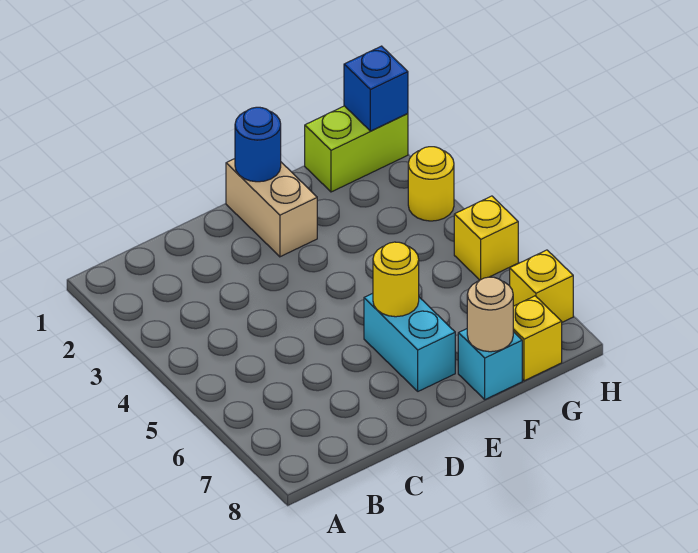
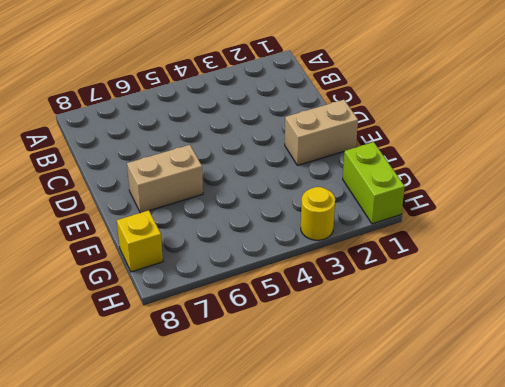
tan 1x2 brick [127,145,203,213] -> cyan 1x2 brick [364,293,455,391]
none -> cyan 1x1 brick [458,329,522,399]
none -> yellow 1x1 brick [454,196,518,280]
none -> yellow 1x1 brick [510,250,573,322]

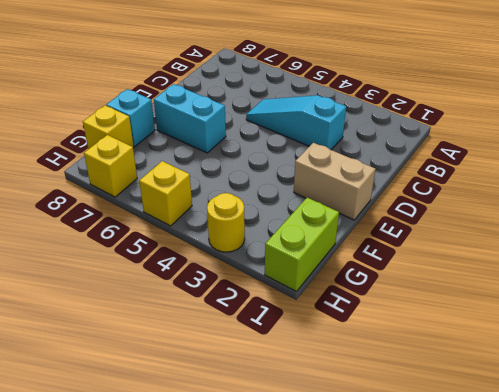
cyan 1x3 slope [246,95,346,150] -> none
none -> blue 1x1 round brick [235,107,281,182]
none -> yellow 1x1 round brick [373,242,419,317]
none -> tan 1x1 round brick [467,277,513,352]

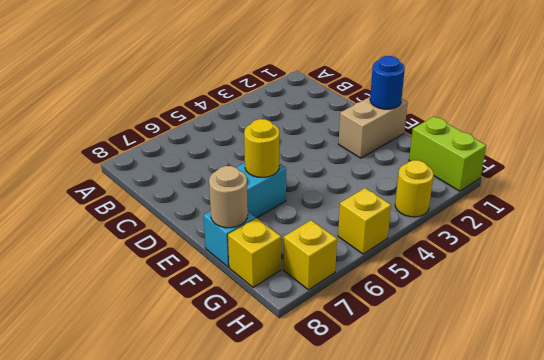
none -> blue 1x1 brick [344,46,408,131]

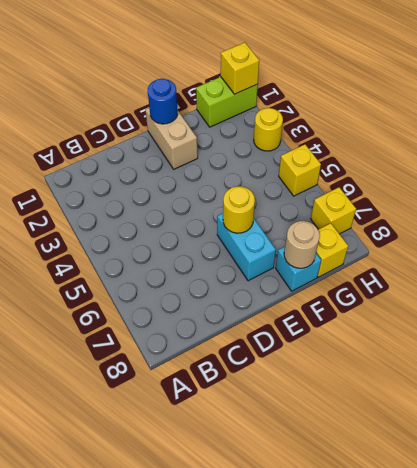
yellow 1x1 brick [221,43,259,94] -> blue 1x1 brick [344,46,408,131]

